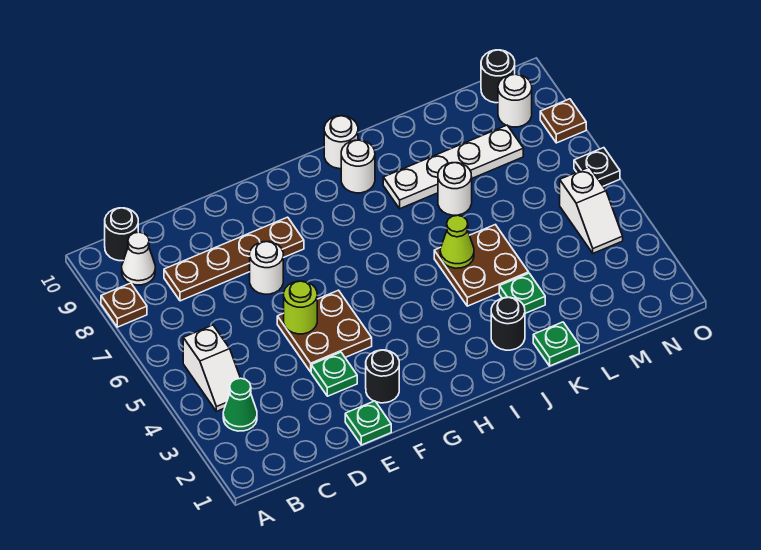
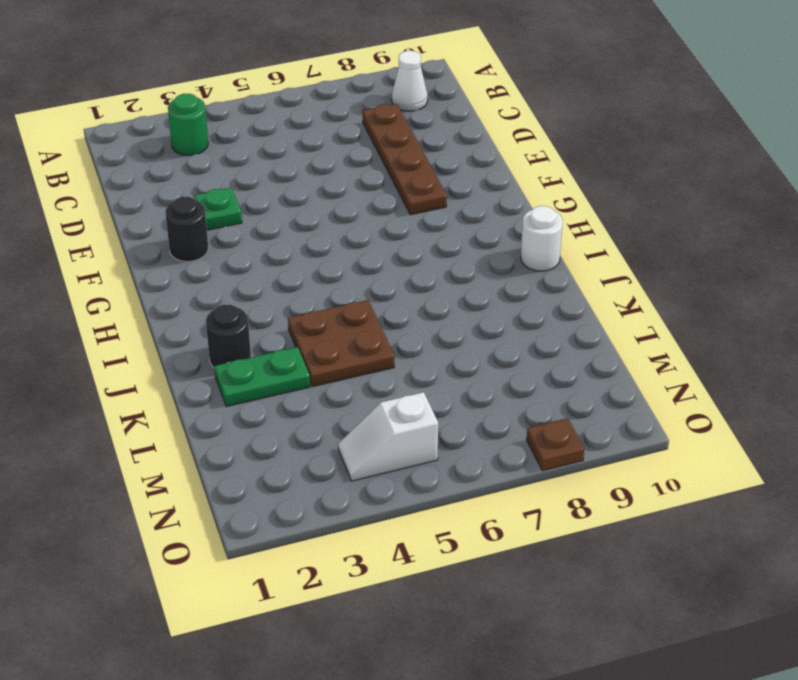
green 1x1 round brick [168,94,208,156] -> green 1x1 cone [223,378,257,431]
green 1x2 plate [215,347,310,407] -> green 1x1 plate [499,273,545,313]
none -> brown 1x1 plate [101,283,147,327]
none -> white 1x2 slope [183,325,240,411]
none -> black 1x1 round brick [105,208,138,261]

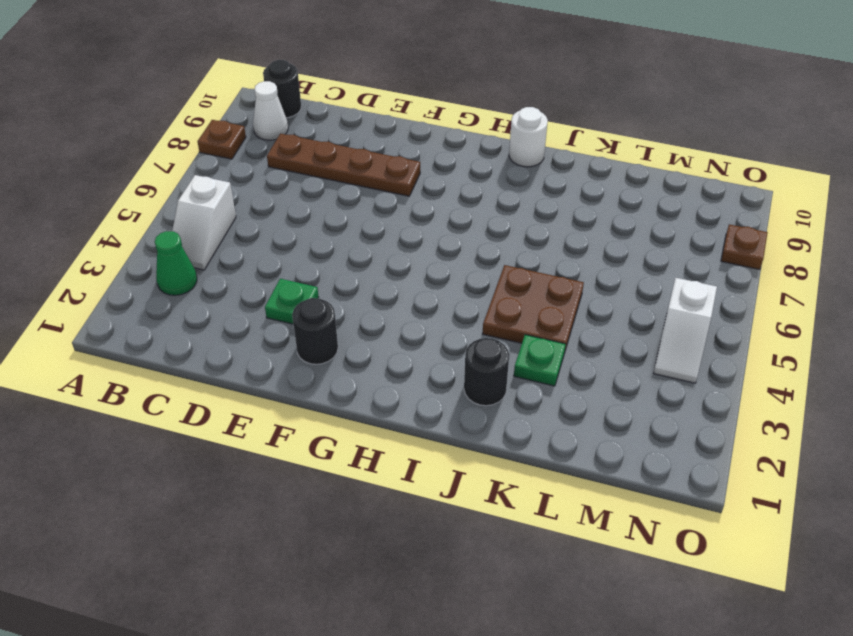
none -> green 1x1 plate [345,401,391,445]
none -> brown 2x2 plate [277,290,372,372]
none -> white 1x1 round brick [250,241,283,294]

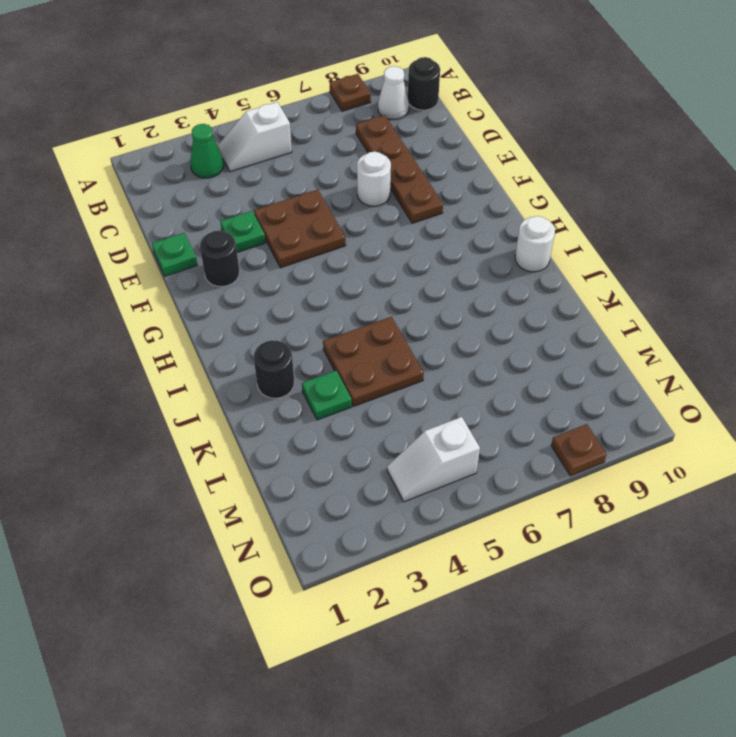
none -> white 1x1 round brick [341,140,375,193]
none -> white 1x4 plate [383,125,523,209]
none -> green 1x1 plate [533,322,579,366]

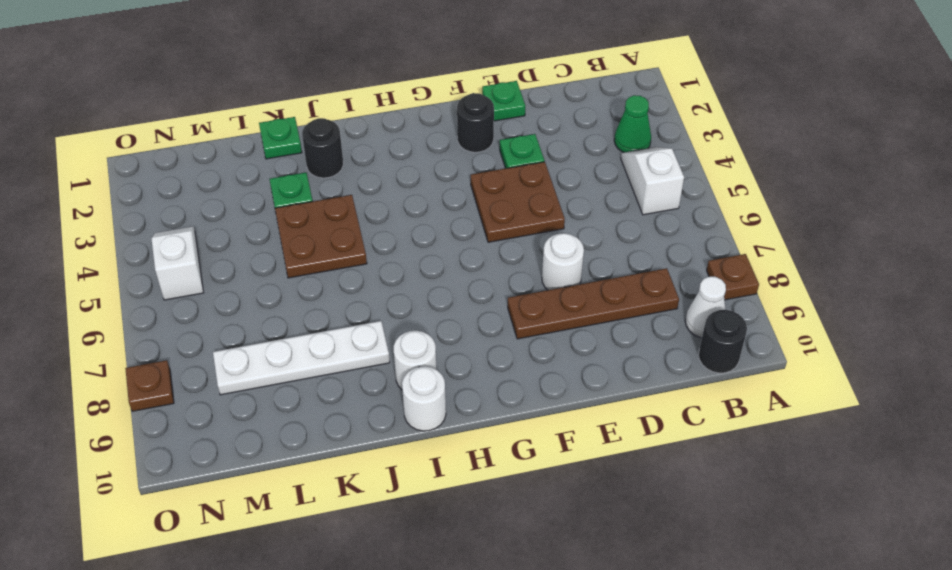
none -> white 1x1 round brick [438,163,472,215]
none -> white 1x1 round brick [498,74,532,127]
none -> black 1x1 round brick [481,50,515,103]

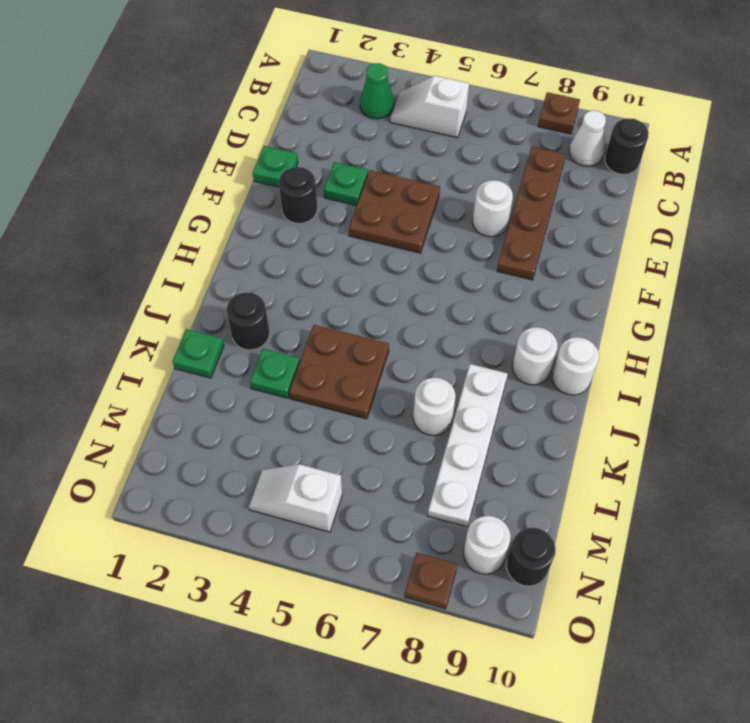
none -> black 1x1 plate [574,148,620,186]
none -> lime 1x1 round brick [284,281,317,334]
none -> lime 1x1 cone [440,215,474,268]

